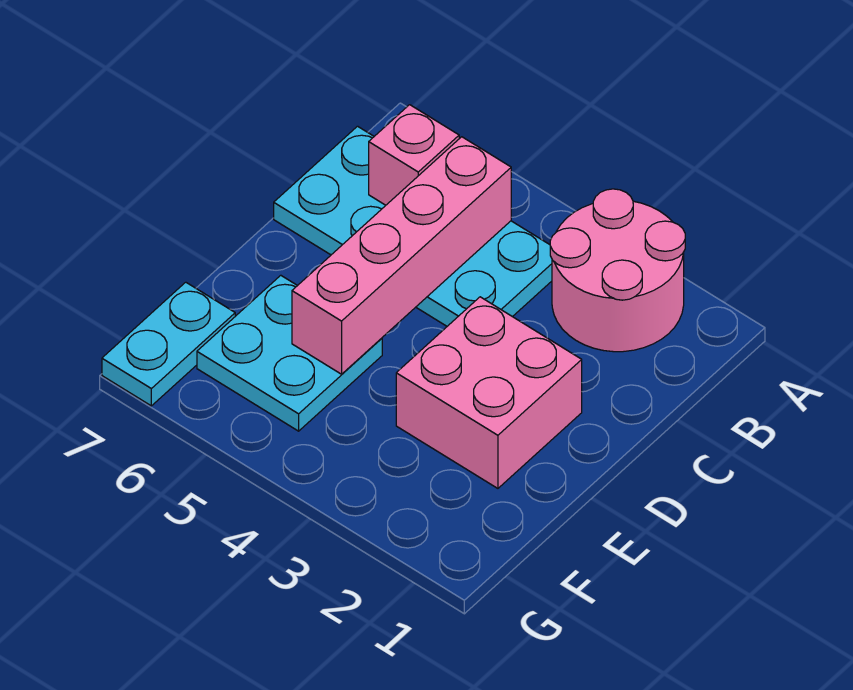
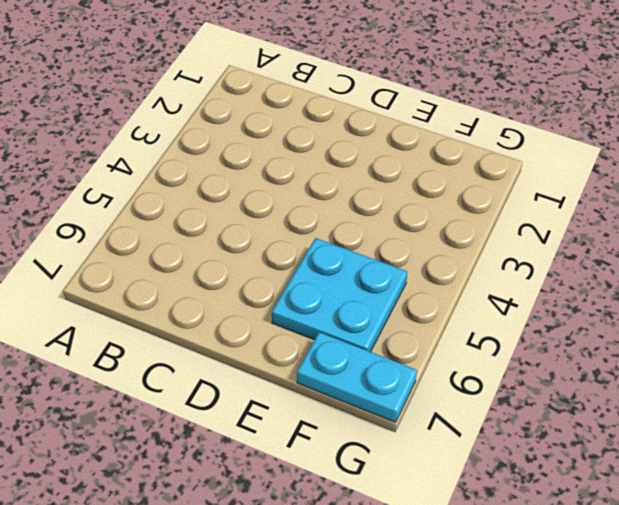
none -> pink 2x2 round brick [550,189,685,352]
none -> cyan 2x4 plate [274,126,552,326]

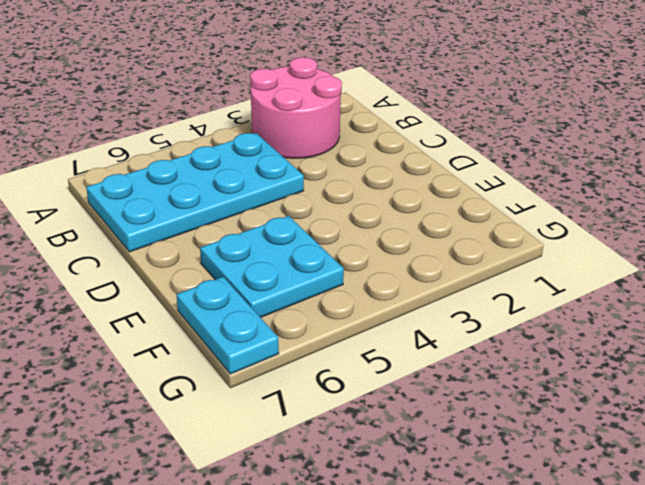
none -> pink 2x2 brick [396,297,582,488]
none -> pink 1x4 brick [292,137,511,374]

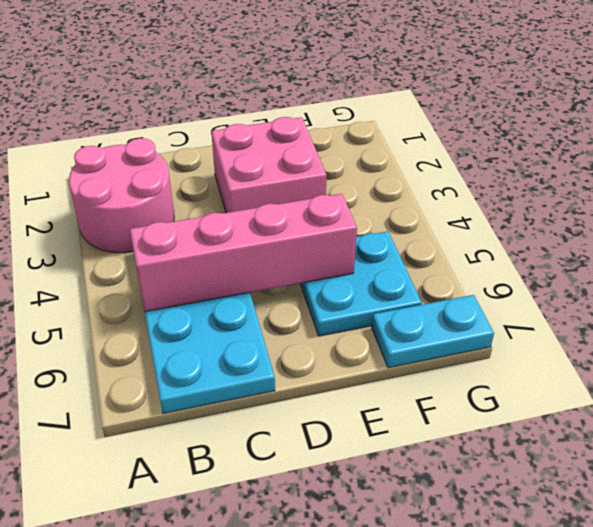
none -> pink 1x1 brick [369,105,459,205]

